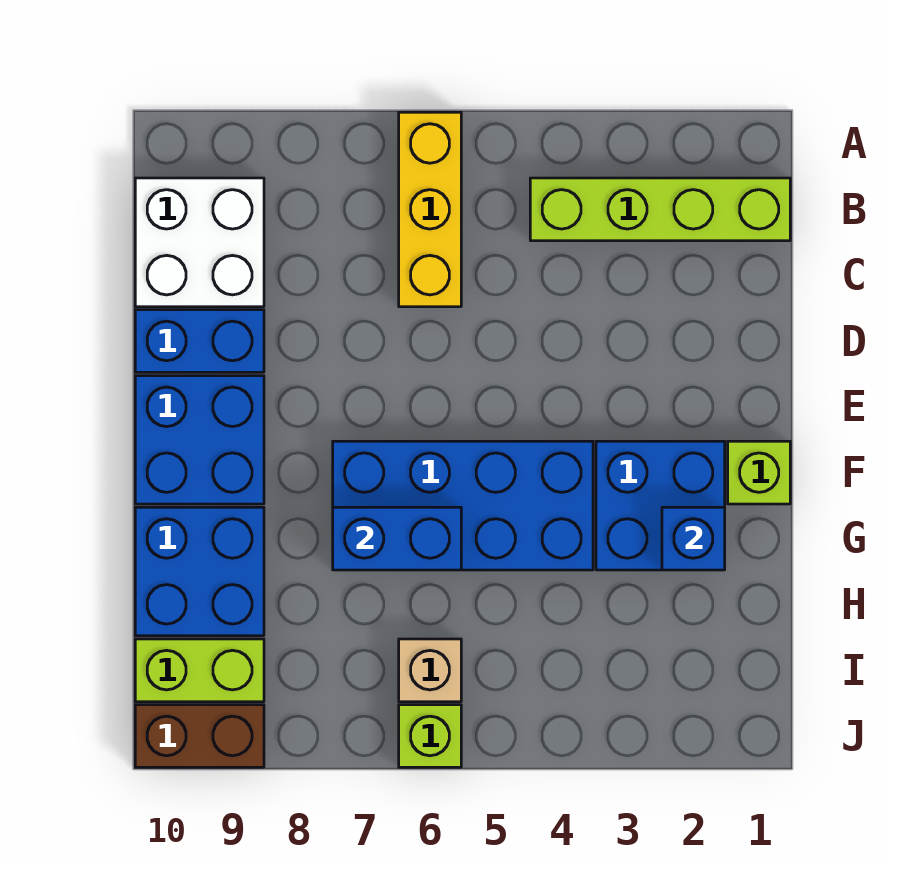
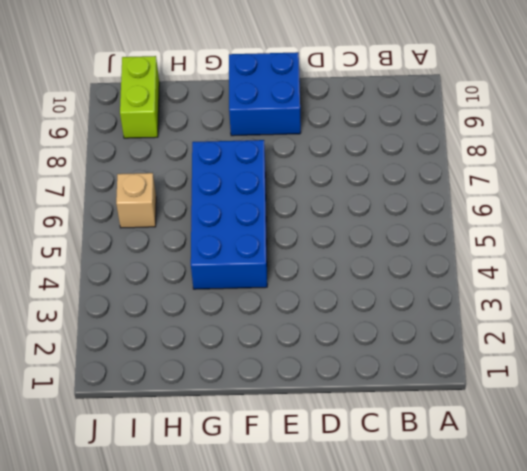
none -> yellow 1x3 brick [399,112,461,307]
none -> lime 1x4 brick [530,178,790,241]
none -> white 2x2 brick [135,178,264,307]

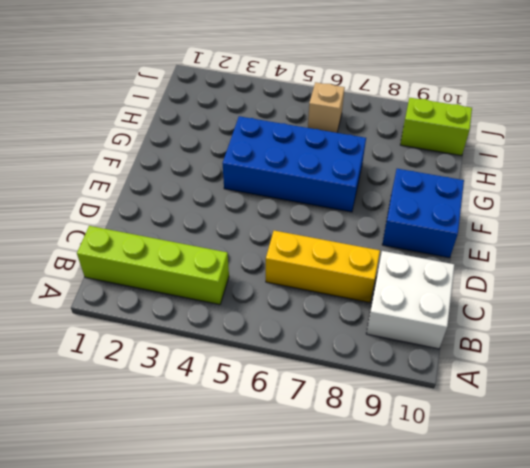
yellow 1x3 brick [266,231,380,303] -> yellow 1x3 brick turned to [399,112,461,307]
none -> blue 1x2 brick [135,310,264,372]
none -> lime 1x1 brick [728,441,790,504]
none -> blue 2x2 brick [596,441,725,570]

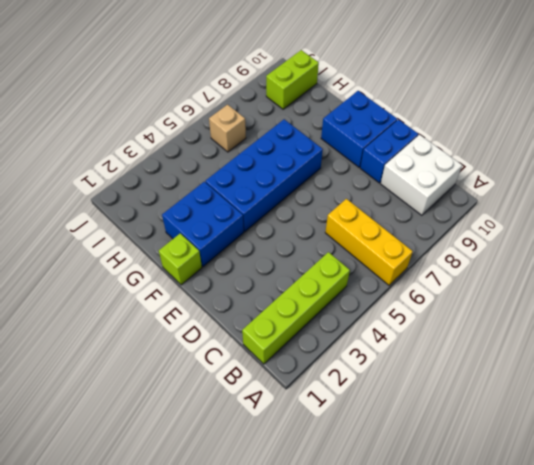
none -> blue 2x2 brick [135,507,264,636]
none -> lime 1x1 brick [399,705,461,767]
none -> brown 1x2 brick [135,705,264,767]

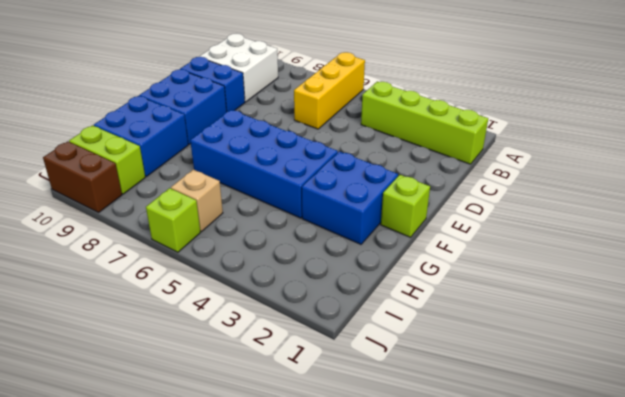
none -> blue 1x1 brick [662,507,725,570]
none -> blue 1x2 brick [333,507,461,570]

